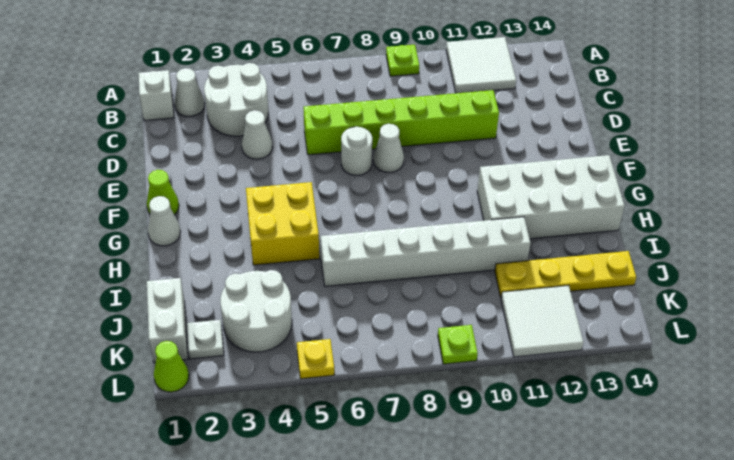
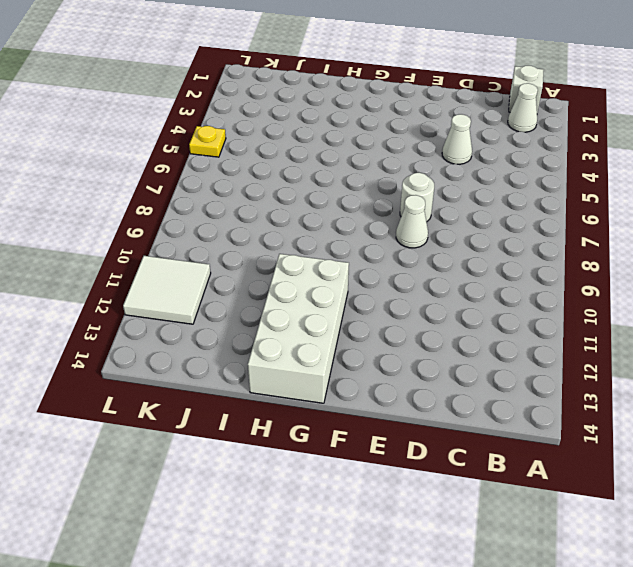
none -> lime 1x1 plate [386,45,419,76]
none -> white 2x2 tile [446,37,516,93]
none -> white 2x2 round brick [204,63,268,136]

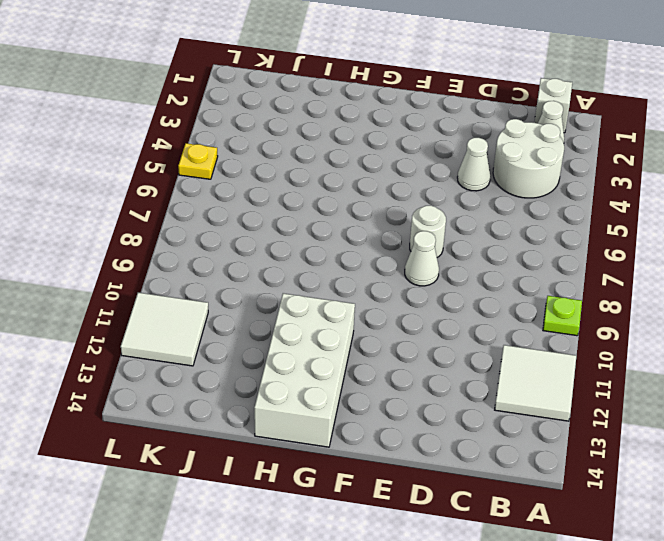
none -> lime 1x6 brick [304,90,499,155]
none -> lime 1x1 cone [147,170,179,215]
none -> white 1x1 cone [148,196,181,246]

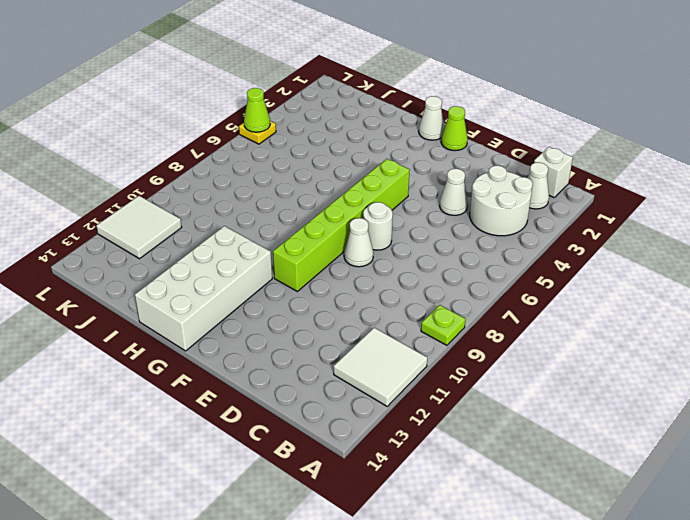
lime 1x6 brick [273,159,410,291] -> lime 1x6 brick moved to [304,90,499,155]
lime 1x1 cone [244,88,270,132] -> lime 1x1 cone moved to [154,341,189,392]
none -> yellow 2x2 brick [246,182,319,265]
none -> white 1x6 brick [321,217,531,286]
none -> white 1x2 brick [147,278,188,363]

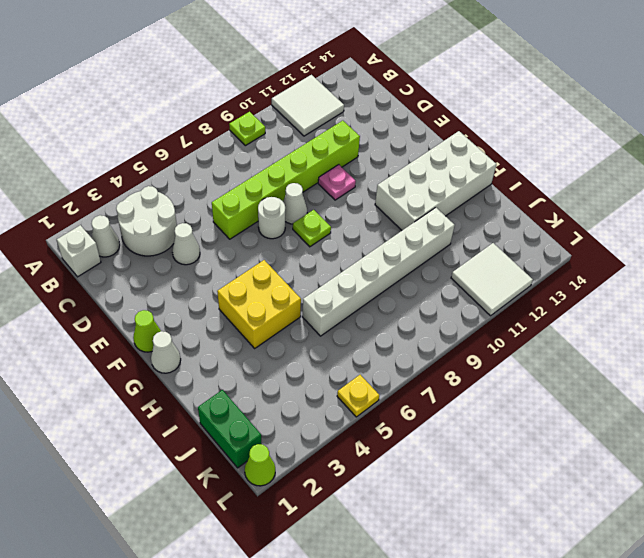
pink 1x1 plate [318,165,356,200] -> none
lime 1x1 plate [293,210,331,247] -> lime 1x1 plate moved to [438,325,478,364]
green 1x2 brick [198,390,262,468] -> white 1x2 brick [147,278,188,363]
none -> white 2x2 round brick [220,270,292,352]
none -> yellow 1x4 plate [495,251,636,297]
none -> white 1x1 plate [187,320,224,359]

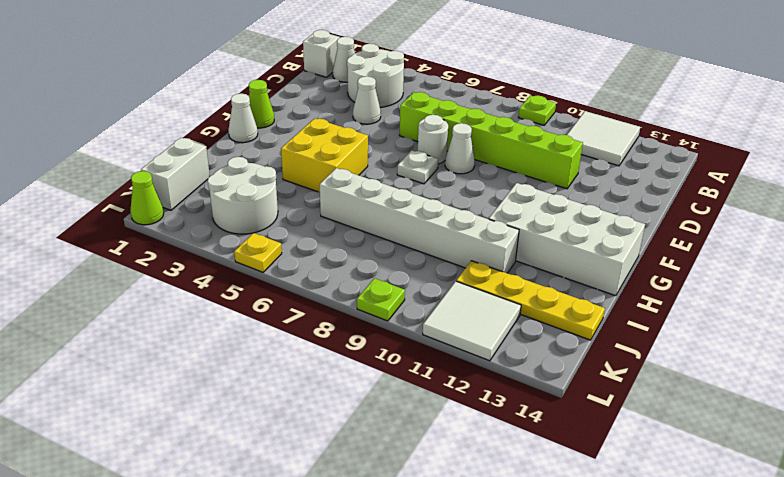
white 1x1 plate [397,150,438,184] -> white 1x1 plate moved to [187,320,224,359]

